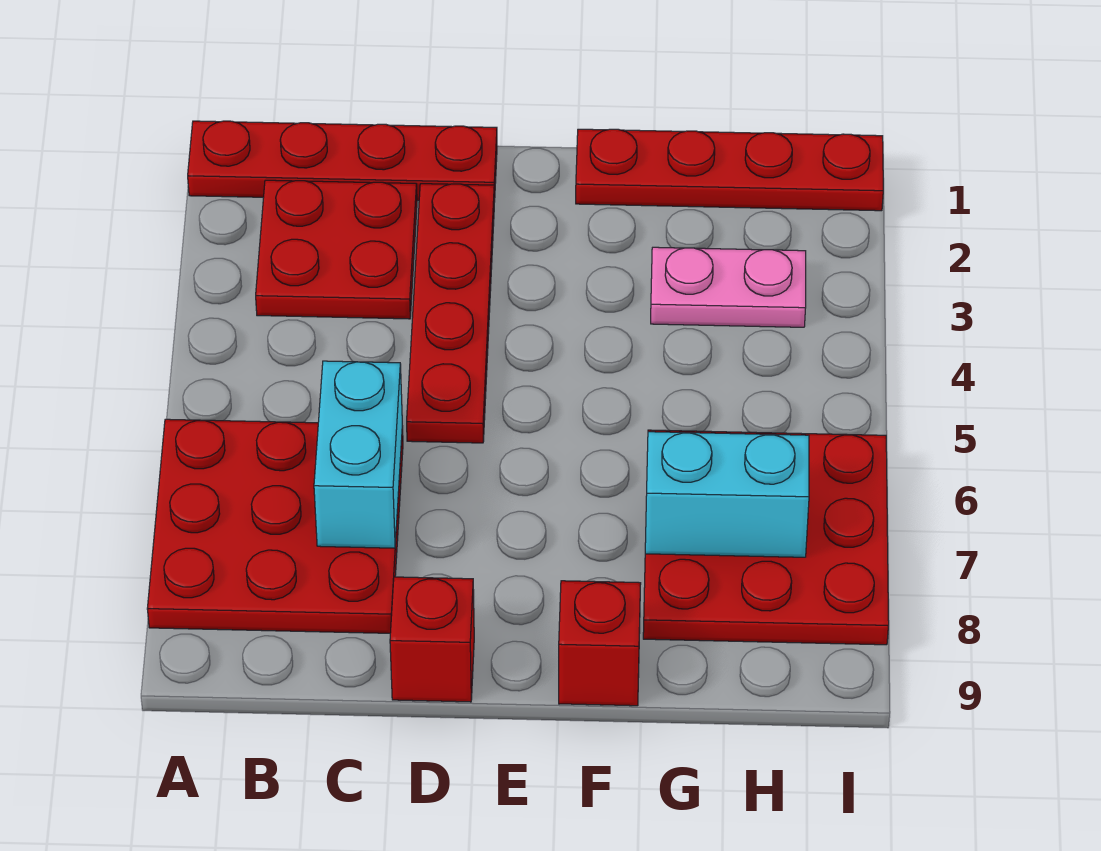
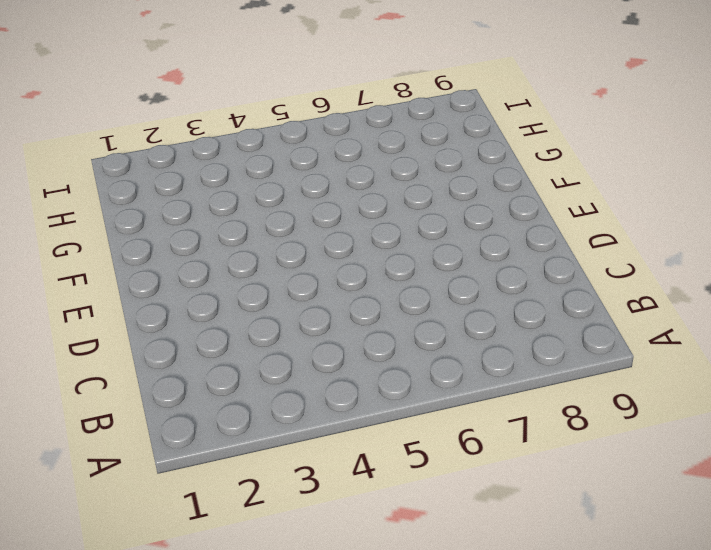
none -> red 1x4 plate [188,121,497,202]
none -> red 3x3 plate [147,419,403,633]

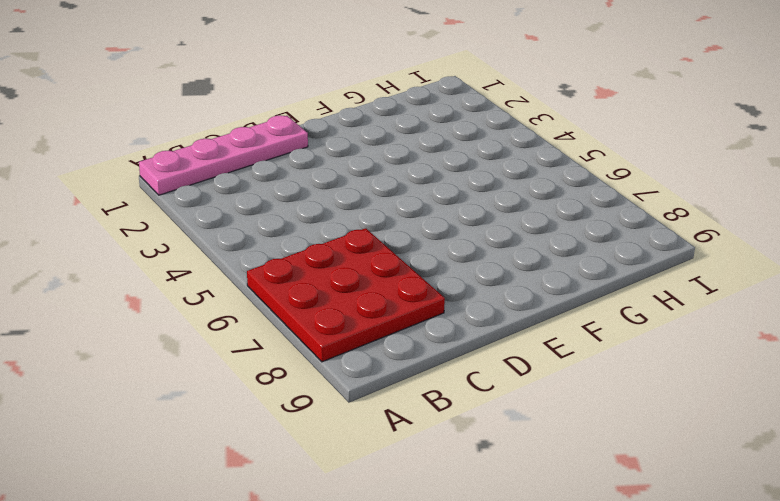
pink 1x4 plate [139,115,308,195] -> red 1x4 plate [188,121,497,202]
none -> red 2x2 plate [256,180,417,319]
none -> red 1x4 plate [407,184,494,443]

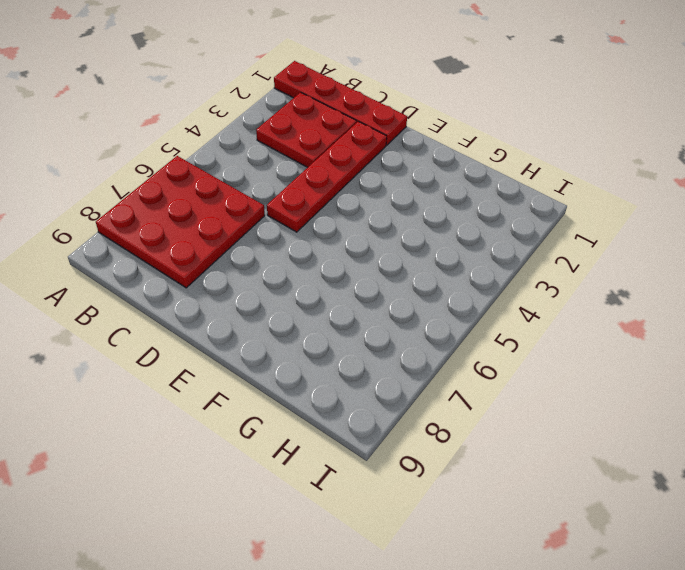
none -> red 1x1 brick [390,577,474,702]
none -> red 1x4 plate [576,129,883,211]

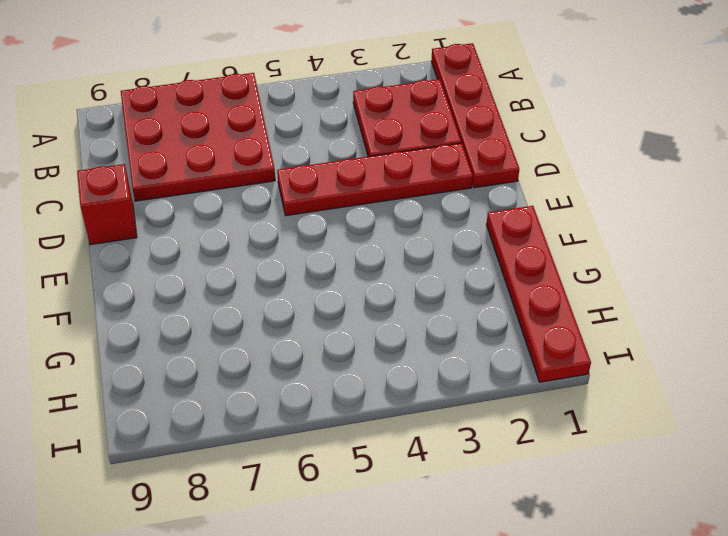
none -> red 1x1 brick [559,581,641,706]
none -> pink 1x2 plate [651,247,806,327]

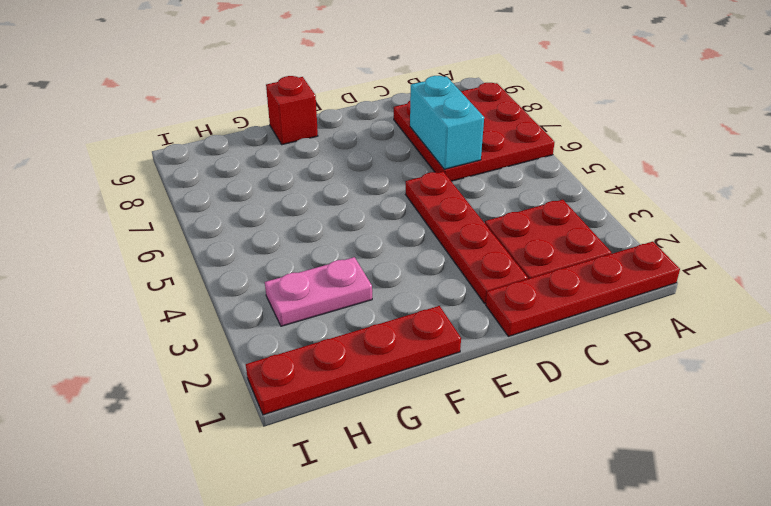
none -> red 1x1 brick [390,577,474,702]
none -> red 3x3 plate [643,430,889,645]

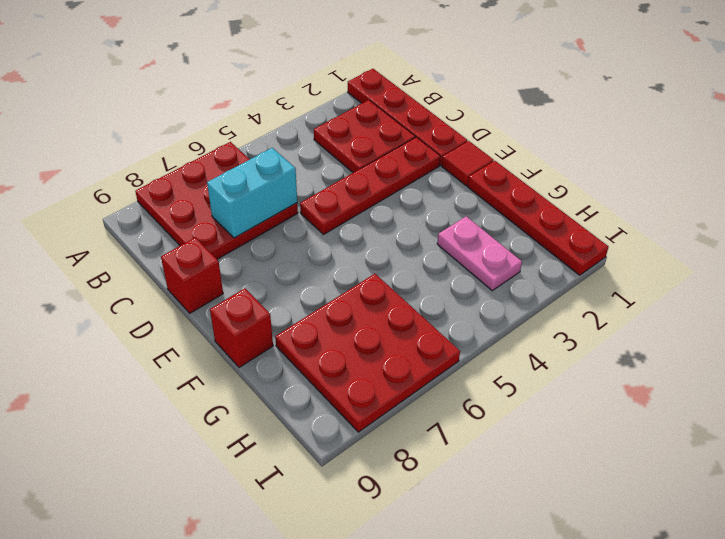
red 1x1 tile [442,141,494,186] -> none
none -> cyan 1x2 brick [645,432,809,557]

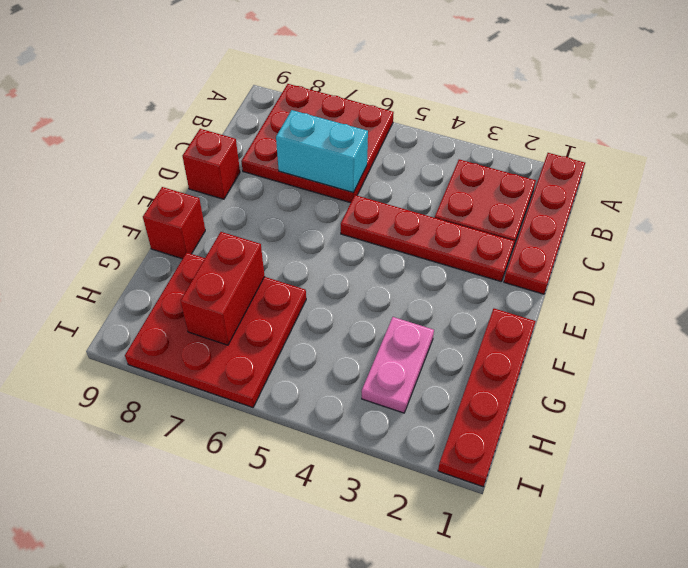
red 1x2 brick [181,232,265,345] -> cyan 1x2 brick [645,432,809,557]

